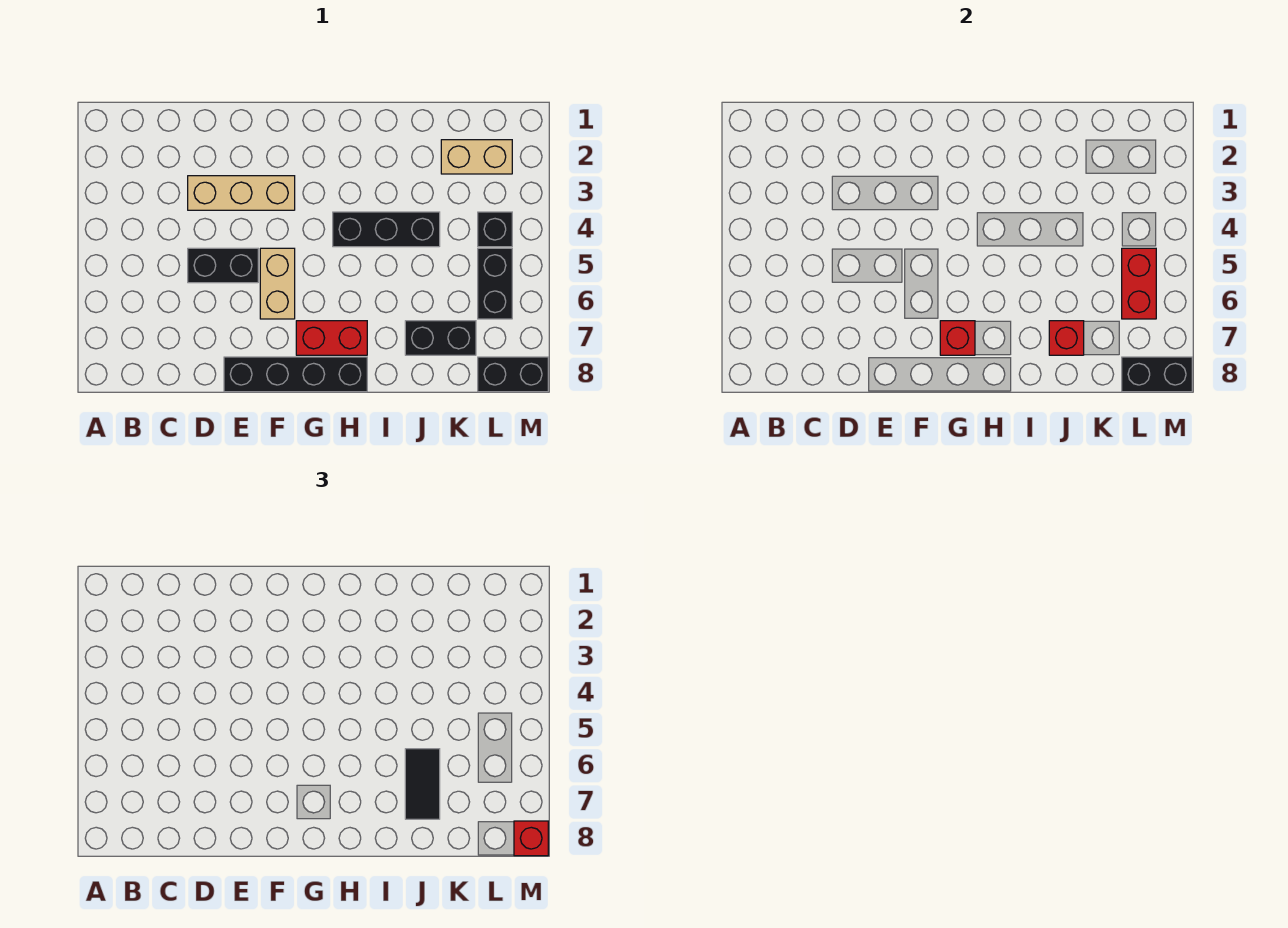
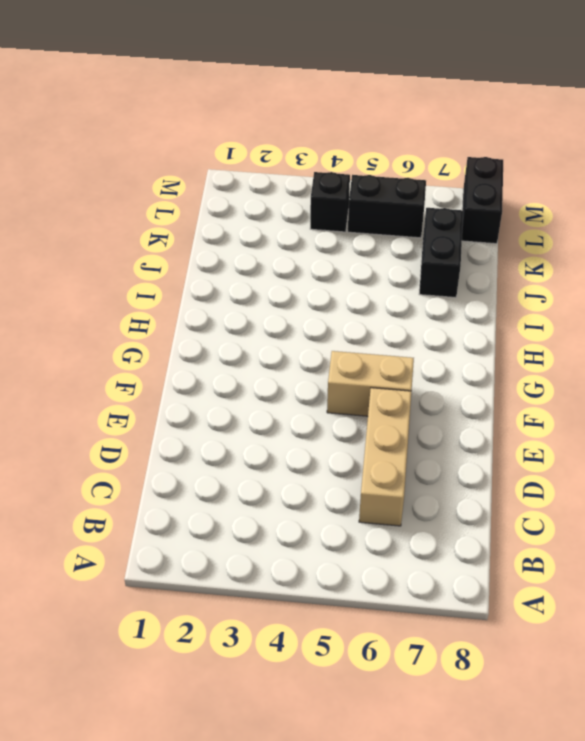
tan 1x3 brick [359,388,411,526] -> tan 1x3 brick moved to [188,176,295,210]
none -> black 1x2 brick [188,248,258,283]
none -> black 1x4 brick [224,357,367,392]
none -> red 1x2 brick [296,321,367,355]

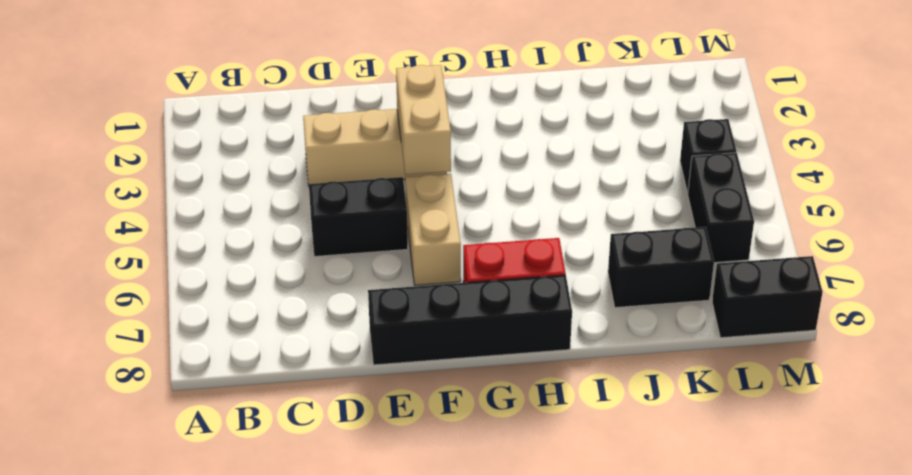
tan 1x2 brick [396,65,451,175] -> tan 1x2 brick turned to [441,140,512,174]
none -> black 1x3 brick [333,212,440,247]
none -> red 1x1 brick [940,321,975,355]
none -> red 1x1 brick [1049,321,1084,355]

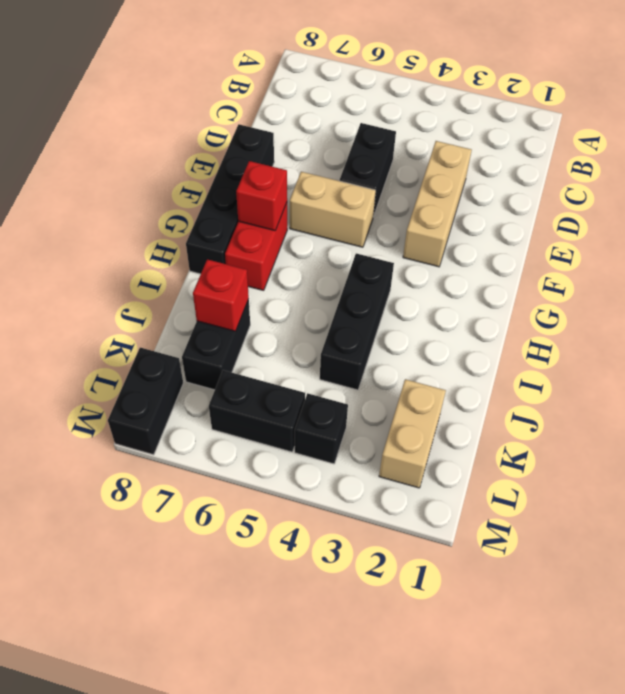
none -> red 1x2 brick [1122,248,1156,319]
none -> black 1x2 brick [1122,357,1192,392]
none -> black 1x2 tile [405,749,440,819]

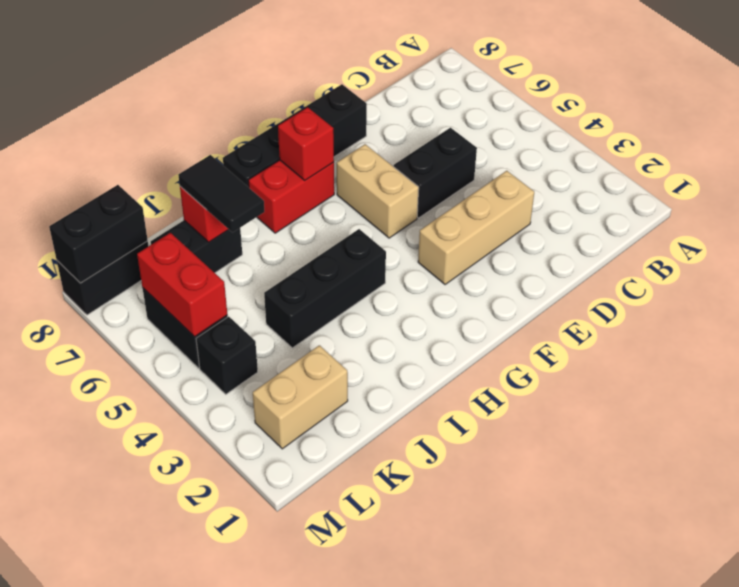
none -> red 1x1 brick [514,821,548,856]

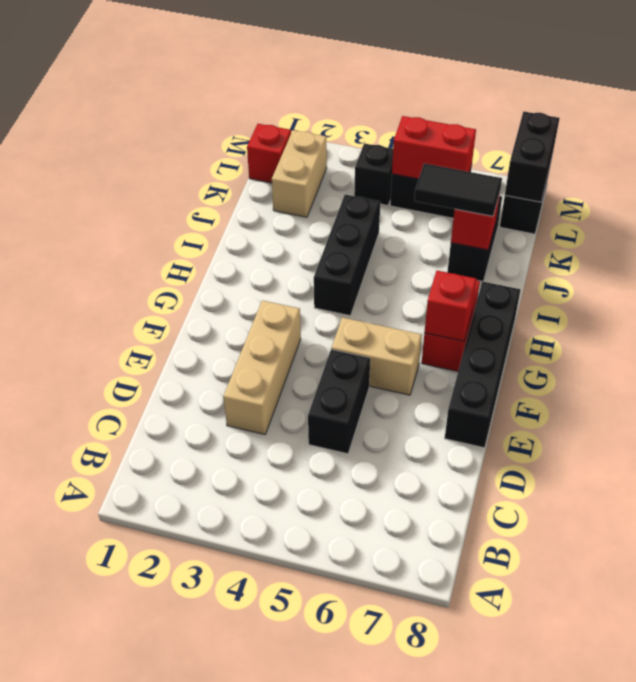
red 1x1 brick [247,124,291,183] -> red 1x1 brick moved to [514,821,548,856]

